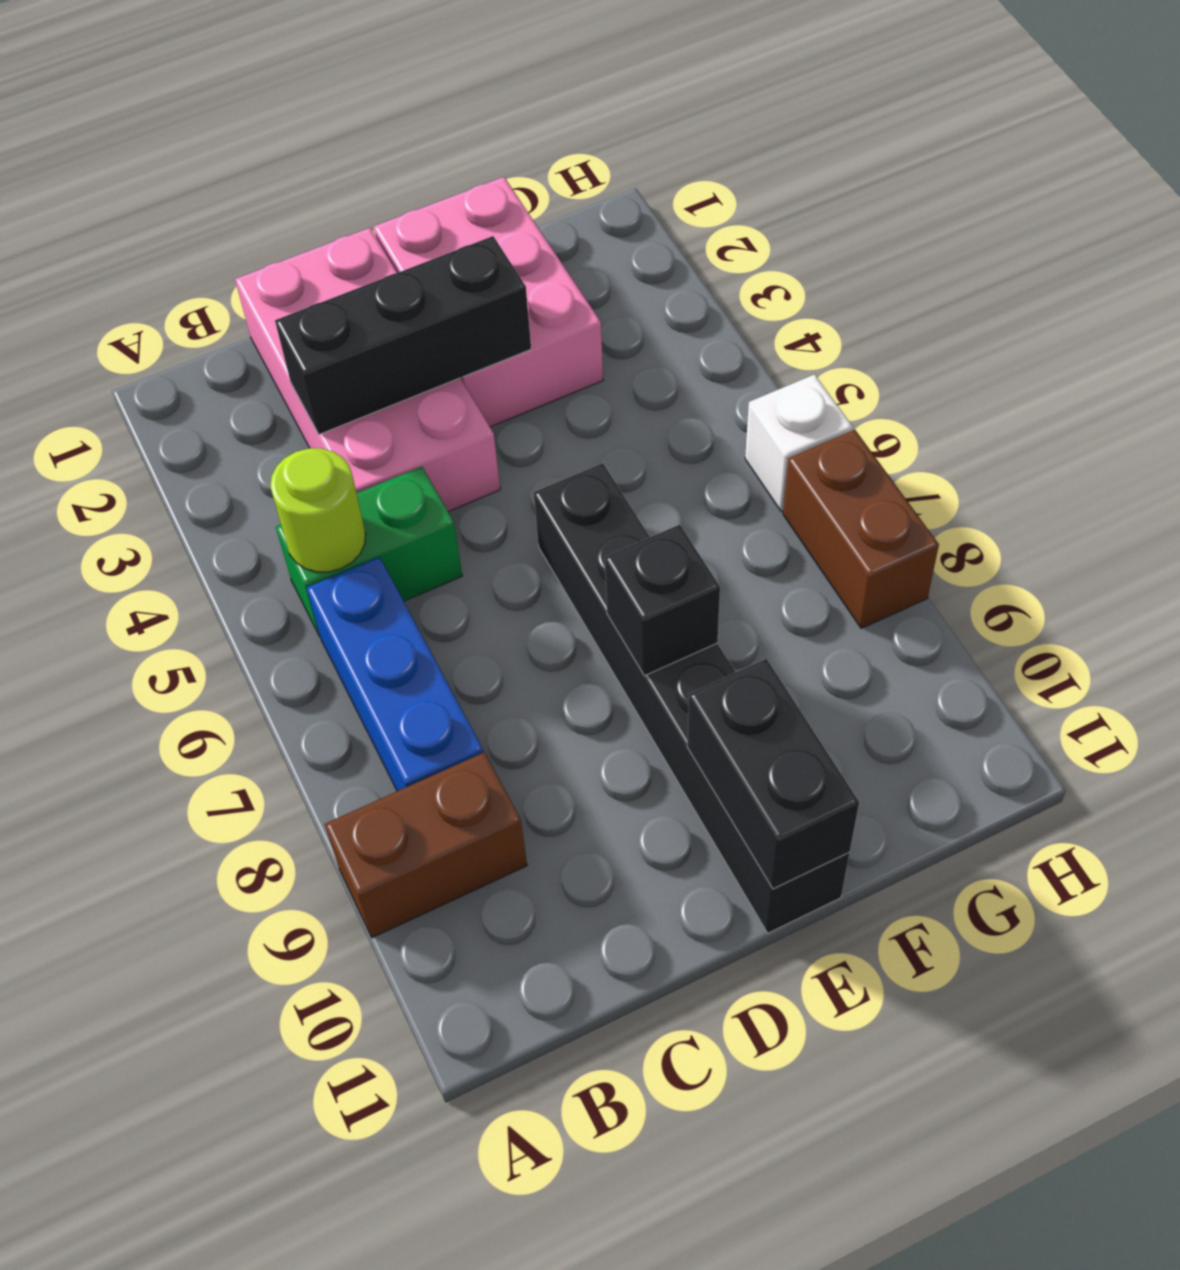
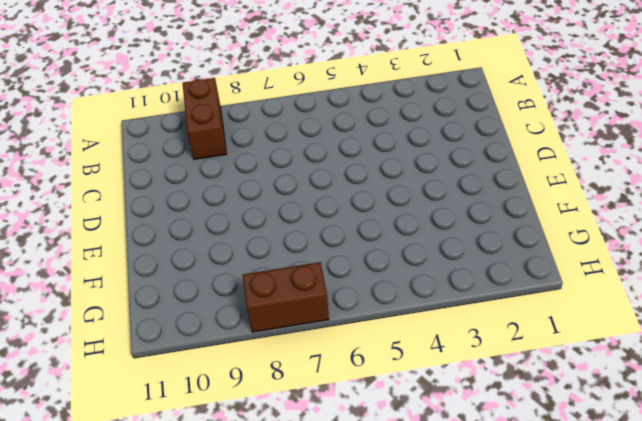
none -> green 1x2 brick [276,467,462,637]
none -> blue 1x3 brick [307,557,483,791]
none -> pink 2x4 brick [235,228,500,512]

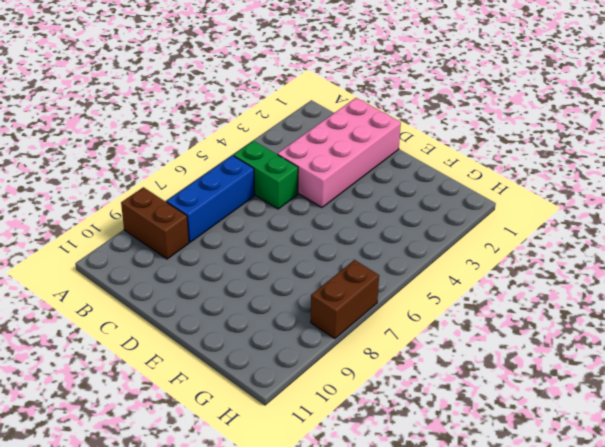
none -> pink 2x3 brick [373,177,603,427]
none -> black 1x6 brick [534,463,850,933]
none -> white 1x1 brick [745,374,853,511]

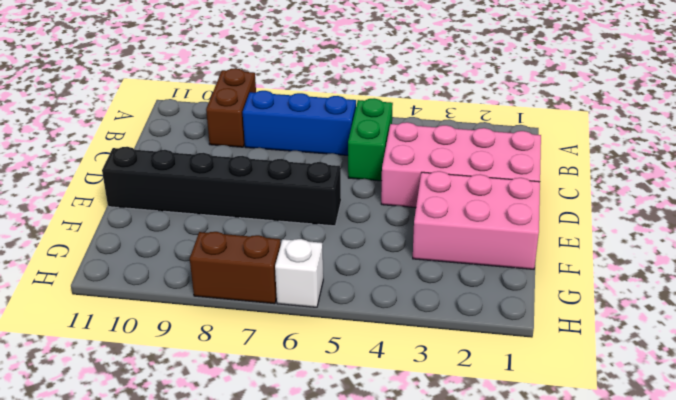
none -> lime 1x1 round brick [270,448,366,572]
none -> black 1x3 brick [275,236,531,434]
none -> black 1x1 brick [605,525,720,676]

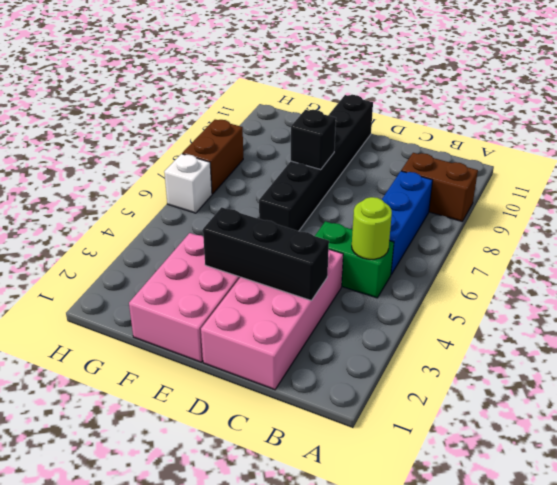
none -> black 1x2 brick [687,659,859,889]

